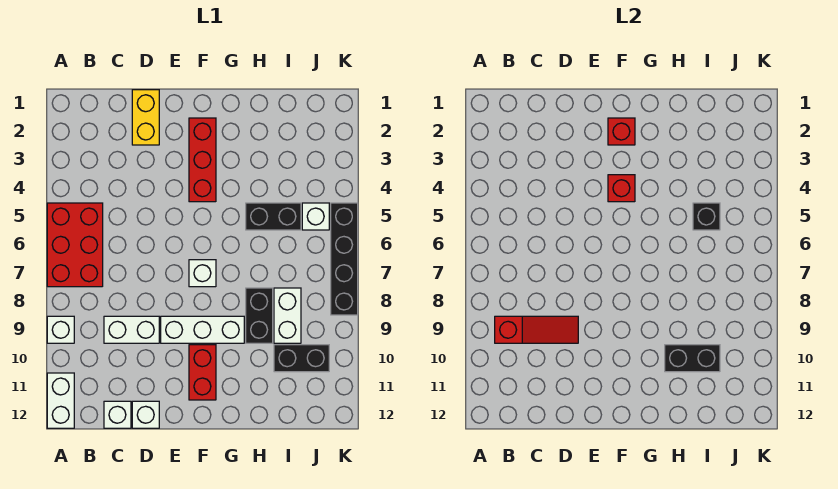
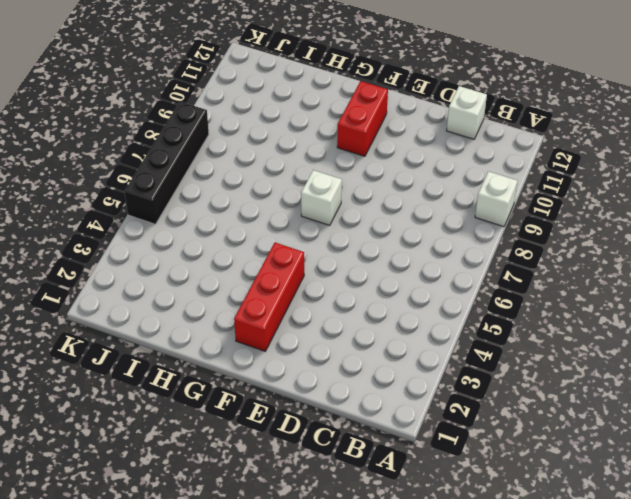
none -> red 2x3 brick [47,203,103,287]
none -> white 1x2 brick [47,373,74,428]
none -> white 1x2 brick [104,316,159,343]

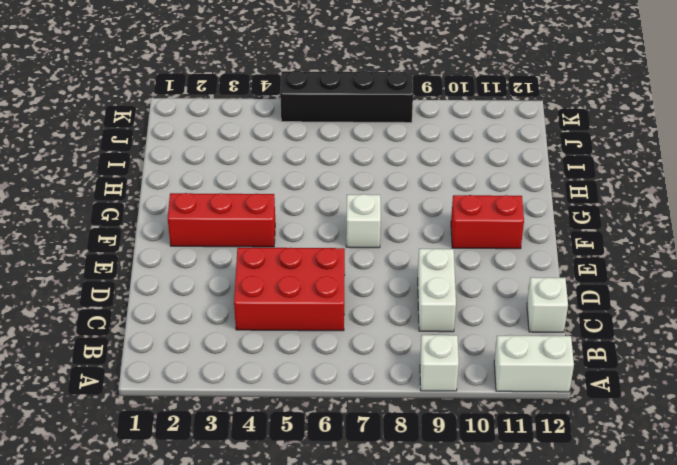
red 2x3 brick [234,248,345,331] -> red 2x3 brick moved to [47,203,103,287]
none -> yellow 1x2 brick [132,90,159,145]
none -> white 1x1 brick [132,401,159,428]
none -> white 1x3 brick [161,316,244,343]

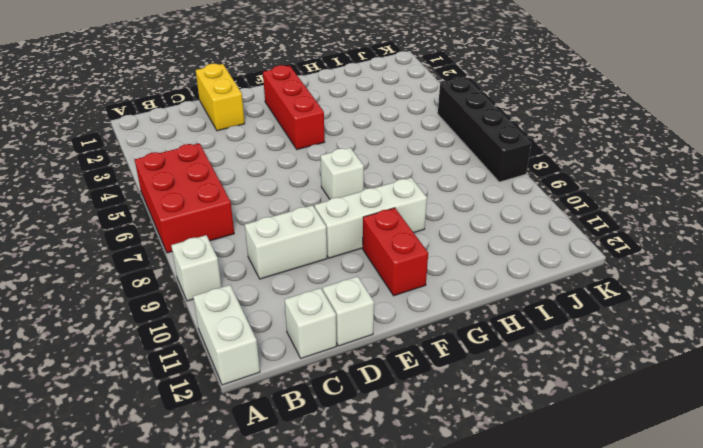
none -> black 1x2 brick [246,203,301,230]
none -> black 1x2 brick [246,288,273,343]
none -> white 1x2 brick [274,288,301,343]

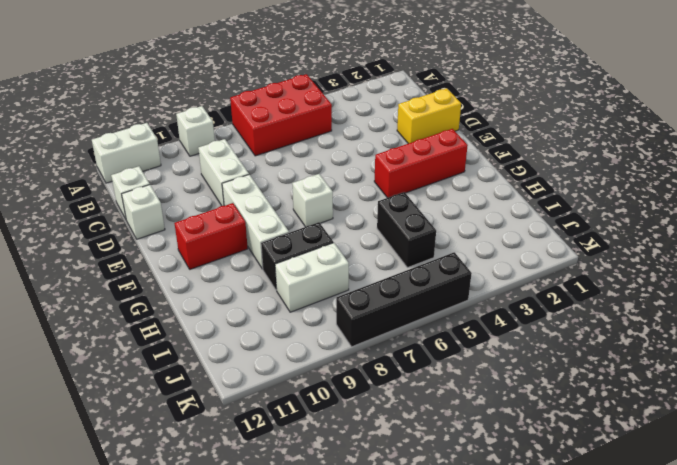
none -> black 1x2 brick [274,345,329,372]
none -> white 1x1 brick [302,203,329,230]
none -> red 1x3 slope [495,316,578,343]

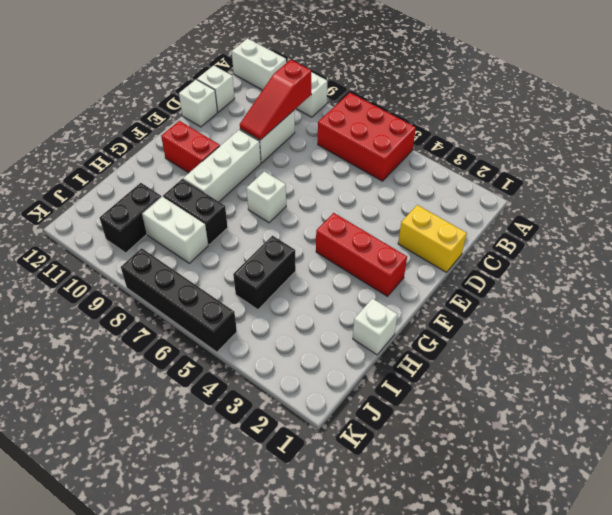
white 1x1 brick [353,298,398,355] -> white 1x1 brick moved to [302,203,329,230]
none -> red 1x1 brick [608,118,635,145]
none -> red 1x1 brick [608,175,635,202]
none -> black 1x2 brick [665,345,720,372]

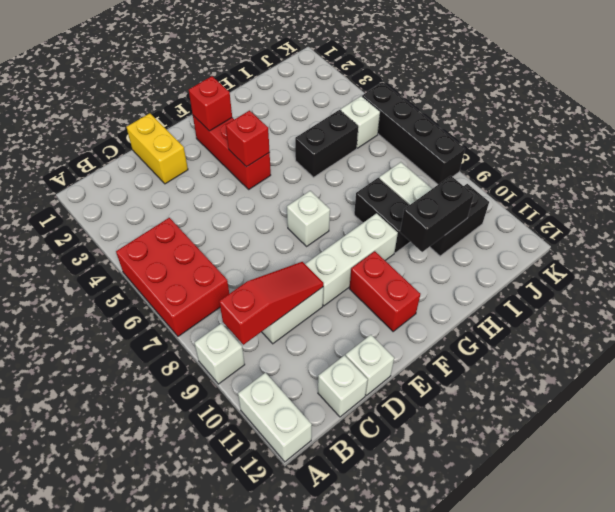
none -> black 1x1 brick [693,203,720,230]

